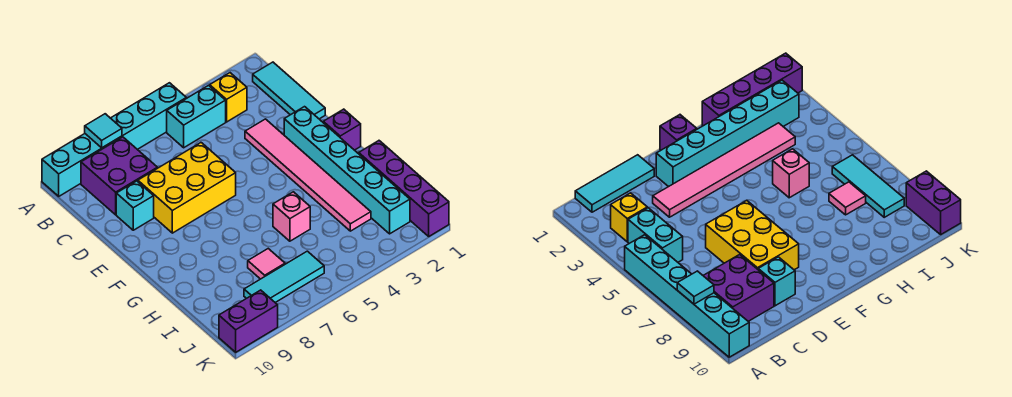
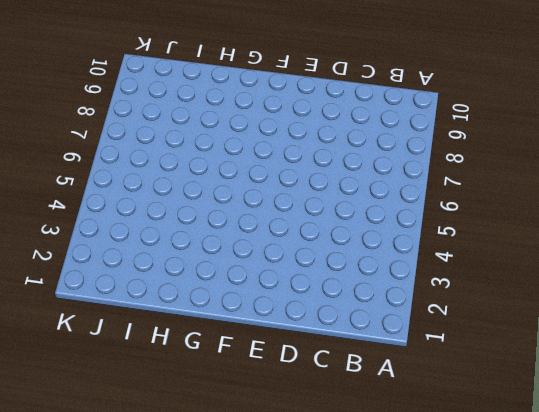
none -> cyan 1x6 brick [42,83,186,196]
none -> cyan 1x3 tile [253,62,325,119]
none -> yellow 1x1 brick [210,73,247,122]

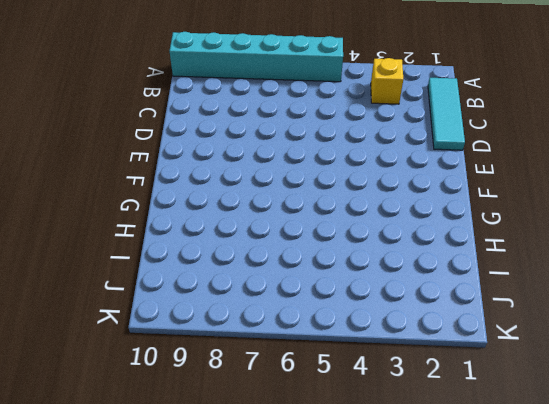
none -> cyan 1x2 brick [167,85,226,148]
none -> purple 2x2 brick [81,137,157,215]
none -> pink 1x6 tile [245,119,371,231]

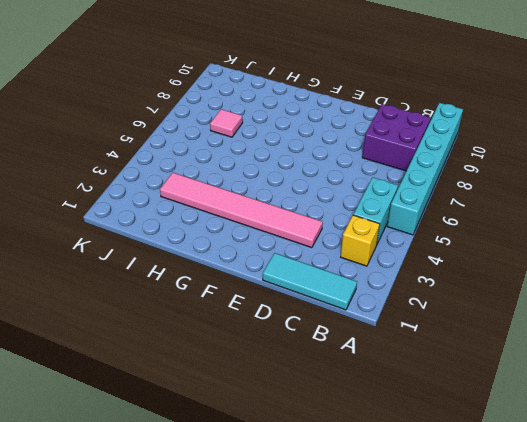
none -> yellow 2x3 brick [138,143,236,233]
none -> cyan 1x1 brick [116,181,154,230]
none -> cyan 1x6 brick [284,107,410,234]

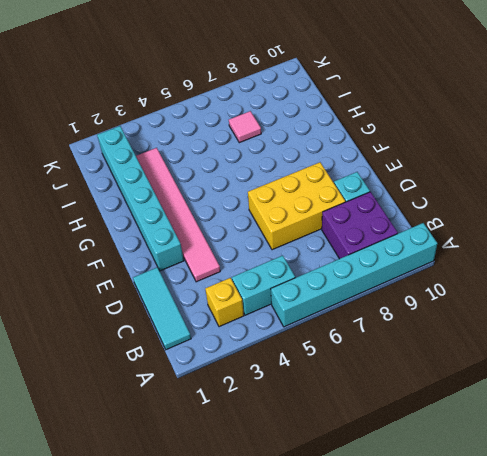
none -> purple 1x1 brick [323,109,361,150]
none -> purple 1x4 brick [359,141,449,236]
none -> pink 1x1 brick [273,192,310,241]

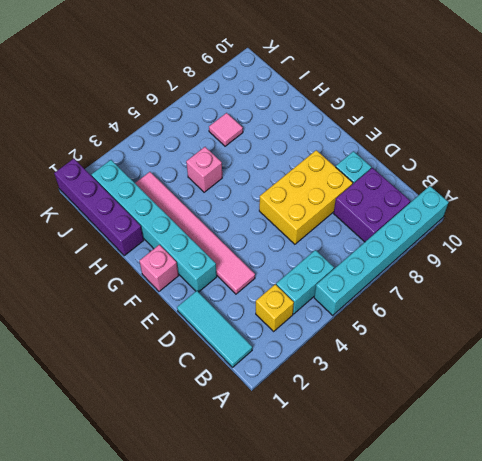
pink 1x1 brick [139,245,179,291] -> purple 1x1 brick [323,109,361,150]
none -> cyan 1x3 tile [244,251,324,303]
none -> purple 1x2 brick [219,290,278,352]
none -> cyan 1x1 tile [85,114,122,148]

